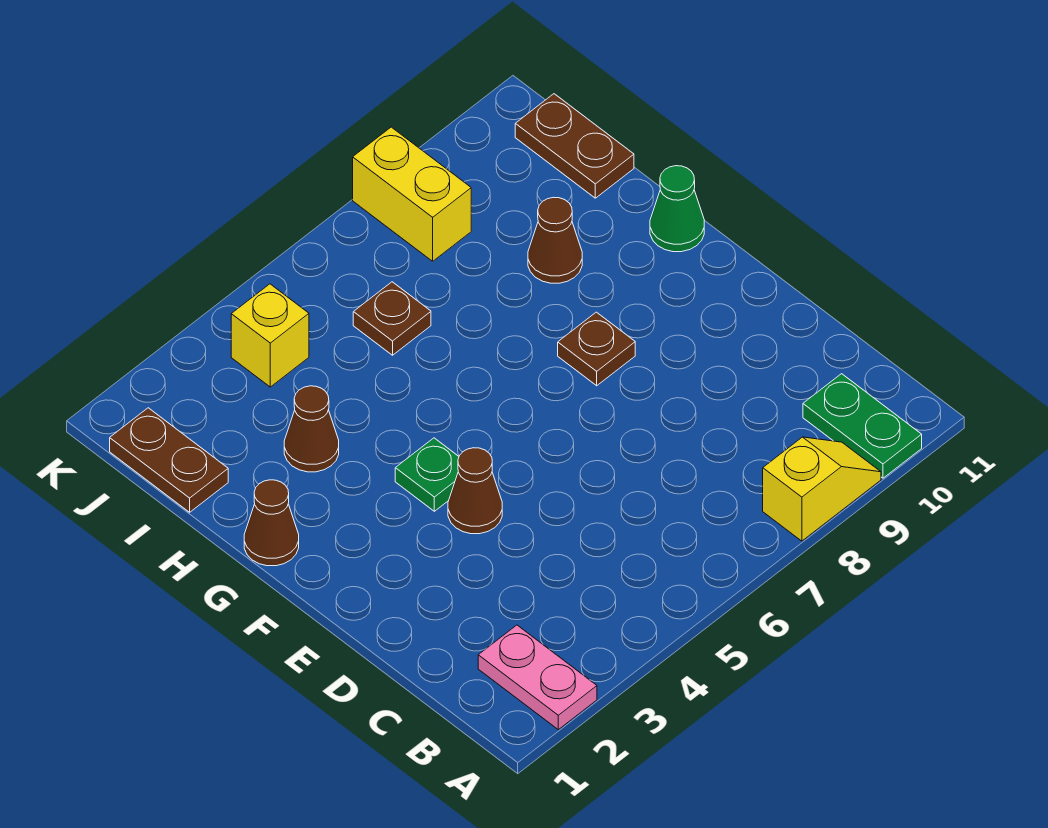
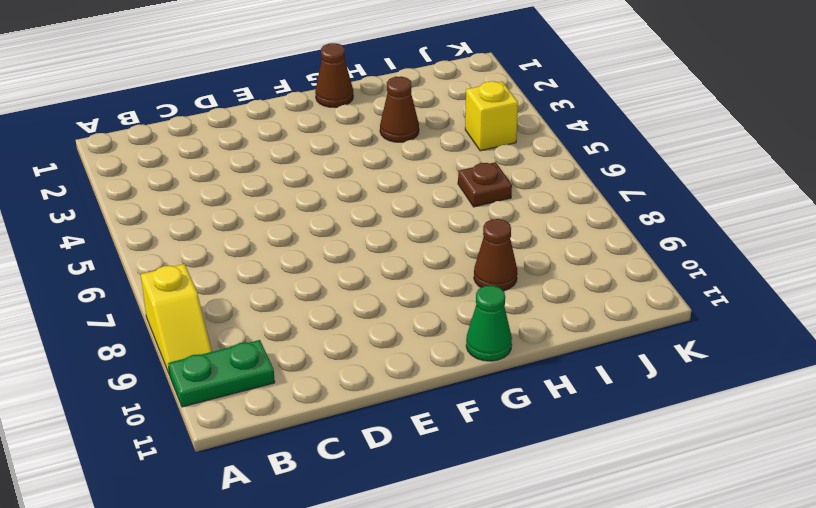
none -> pink 1x2 plate [478,625,597,729]
none -> brown 1x1 cone [448,448,502,534]
none -> green 1x1 plate [395,438,459,511]

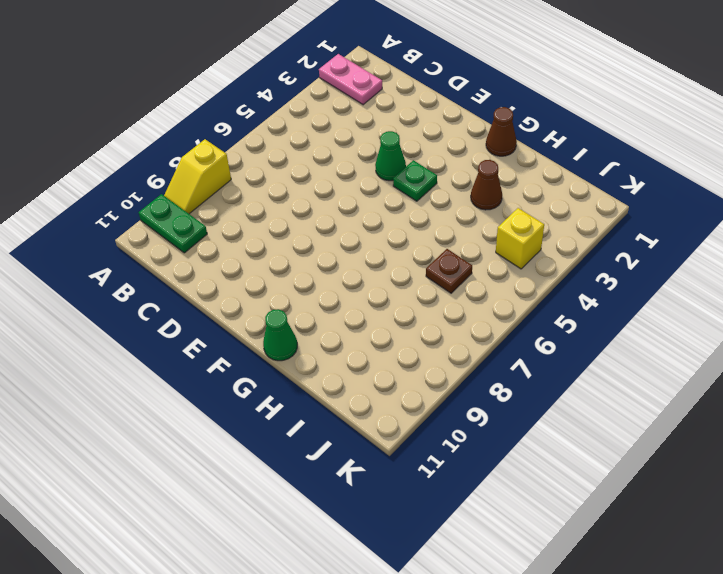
green 1x1 cone [375,131,406,181] -> brown 1x1 cone [448,448,502,534]
none -> brown 1x1 plate [558,312,635,386]
none -> brown 1x1 cone [528,197,582,283]
none -> brown 1x2 plate [110,408,228,512]

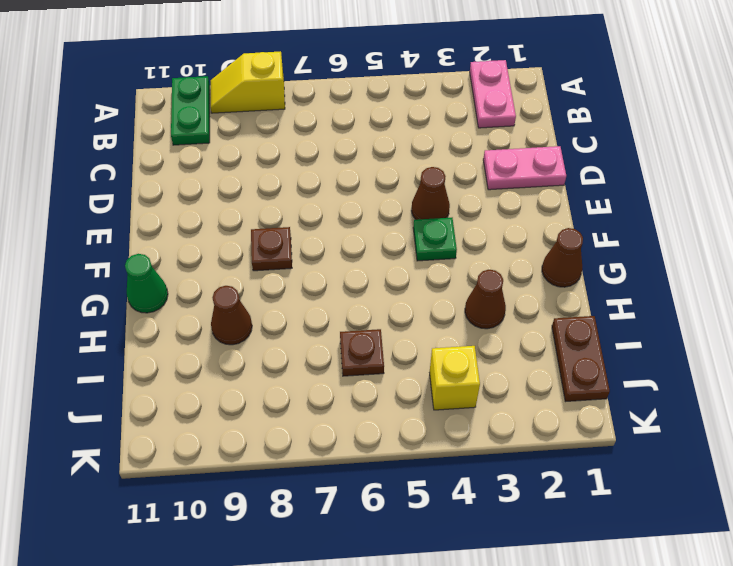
pink 1x2 plate [483,146,566,190] -> none
none -> brown 1x2 plate [515,94,634,198]
none -> yellow 1x2 brick [353,127,471,261]

